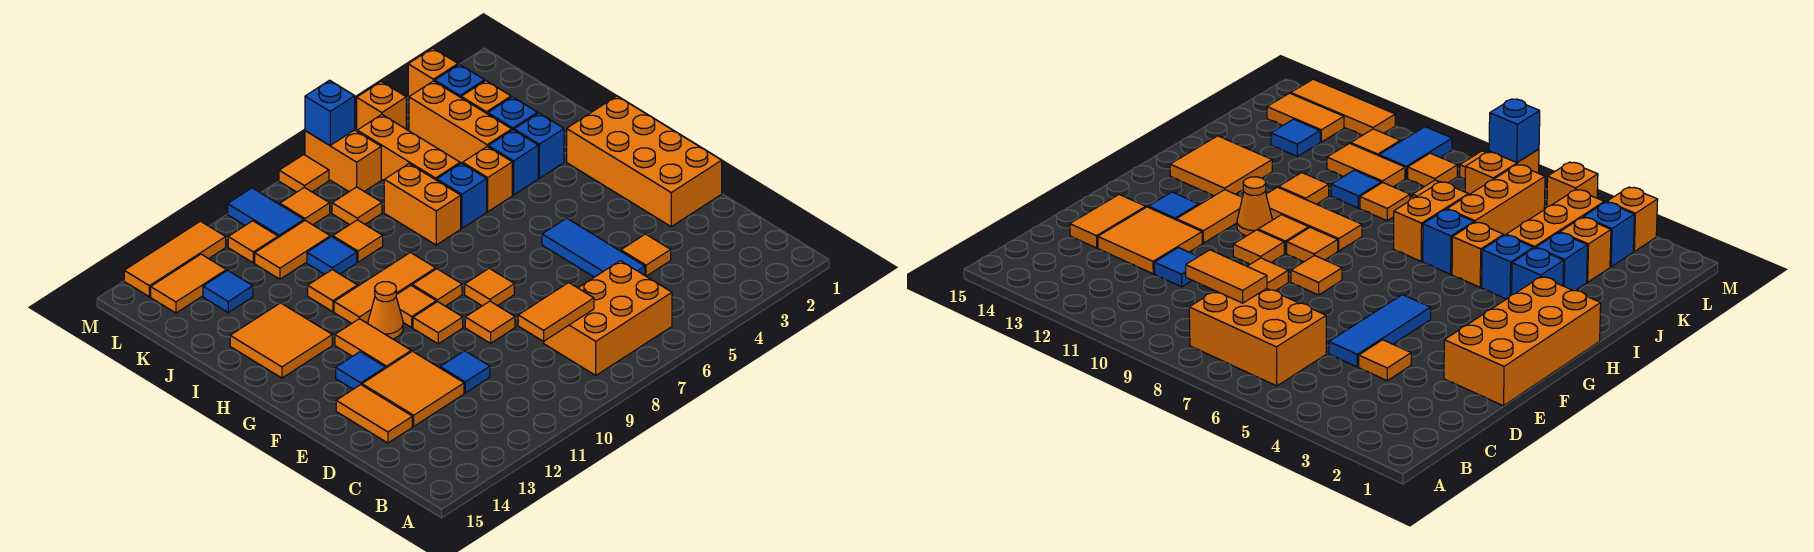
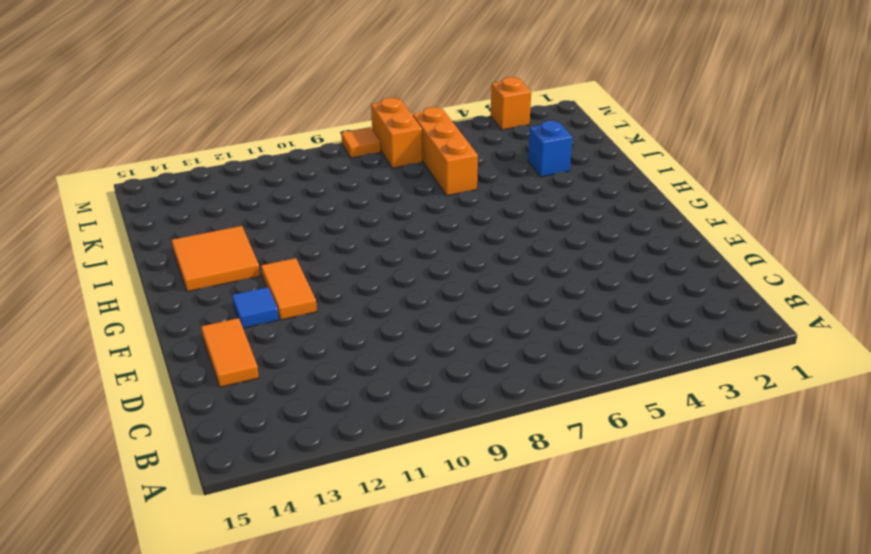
none -> orange 2x3 brick [544,261,672,375]
none -> orange 1x1 tile [621,234,671,276]
none -> blue 1x3 tile [542,218,645,277]
none -> blue 1x1 tile [440,351,490,393]

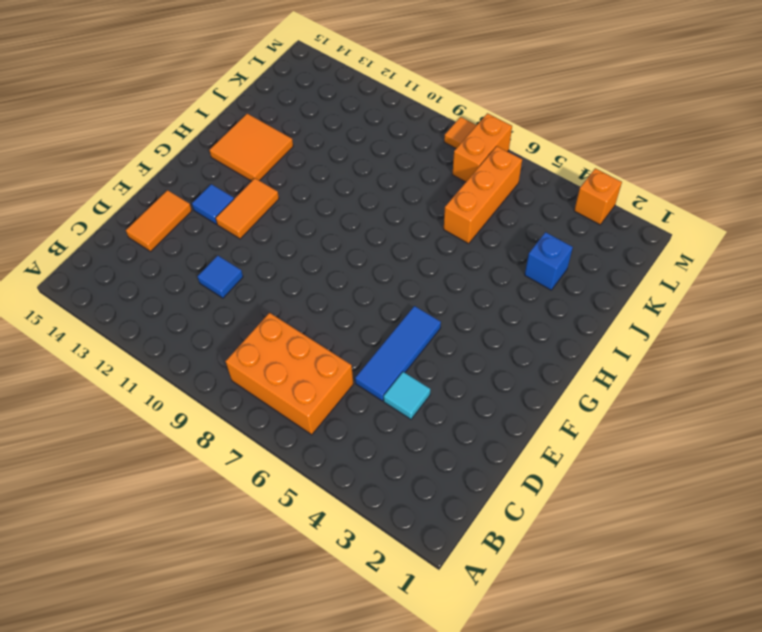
cyan 1x1 tile [384,372,430,419] -> orange 1x1 tile [621,234,671,276]
none -> orange 2x2 tile [362,351,464,426]
none -> orange 2x4 brick [567,96,722,226]
none -> orange 1x1 tile [465,301,515,343]
none -> orange 1x1 tile [465,268,514,306]

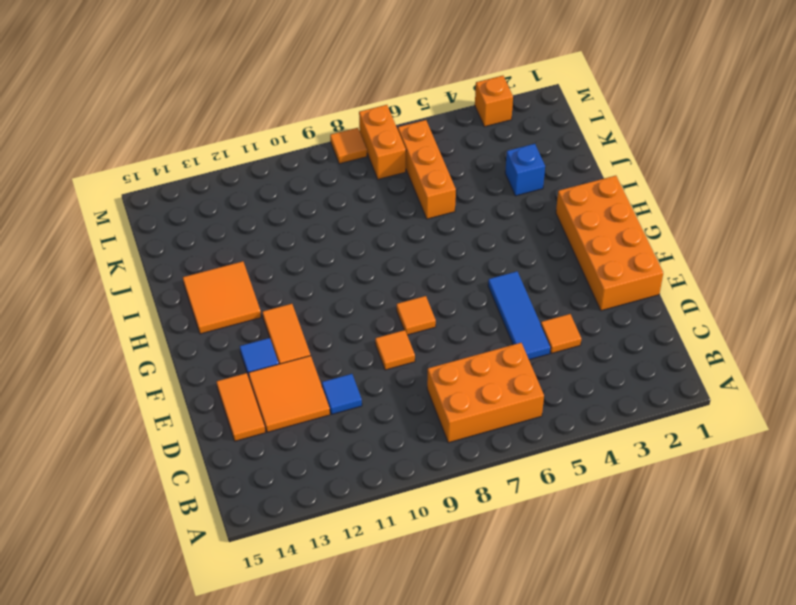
none -> orange 1x1 tile [413,302,463,344]
none -> orange 1x1 tile [412,269,462,306]
none -> orange 1x1 tile [396,286,436,327]
none -> orange 1x1 cone [368,282,403,339]

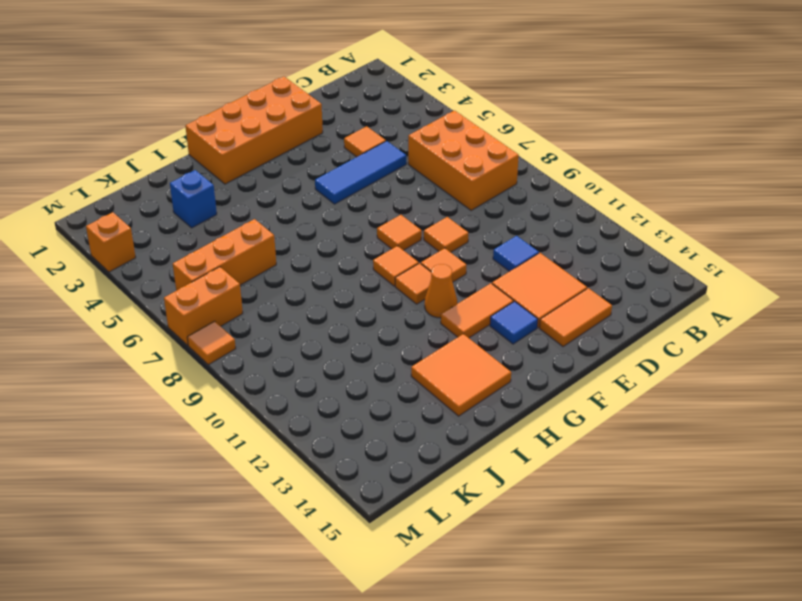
none -> orange 1x3 tile [334,252,436,323]
none -> blue 1x1 brick [514,113,564,178]
none -> blue 1x1 brick [488,130,538,195]
none -> orange 1x1 brick [463,147,512,212]

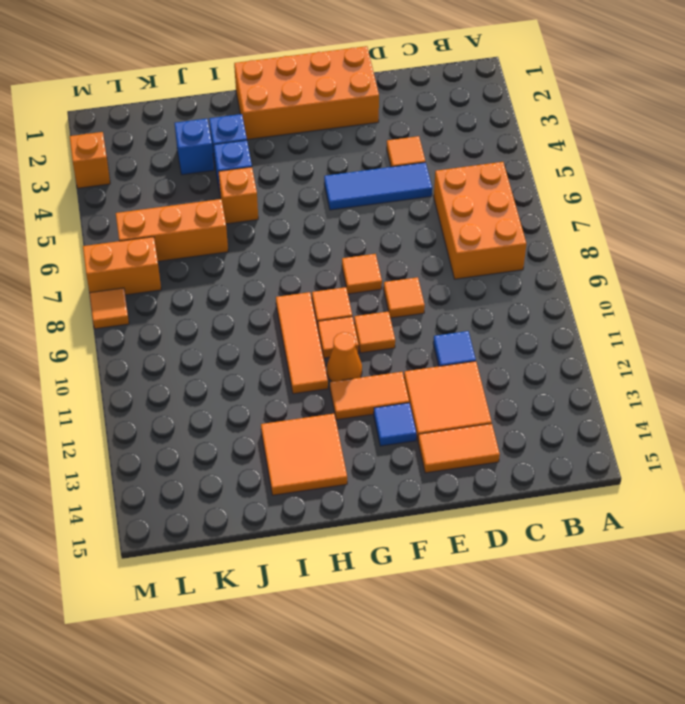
none -> blue 1x1 brick [437,163,487,228]
none -> orange 1x2 brick [384,164,461,245]
none -> orange 1x1 tile [308,270,357,312]
none -> orange 1x3 brick [409,81,512,164]

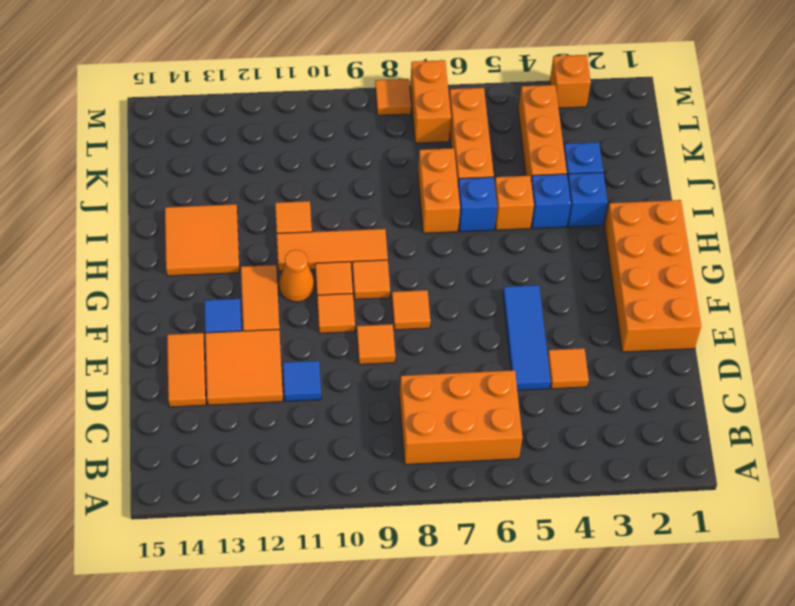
none -> orange 1x1 tile [333,220,383,262]
none -> blue 1x1 tile [307,237,357,274]
none -> orange 1x1 brick [461,81,511,114]
none -> orange 1x1 tile [332,187,382,225]

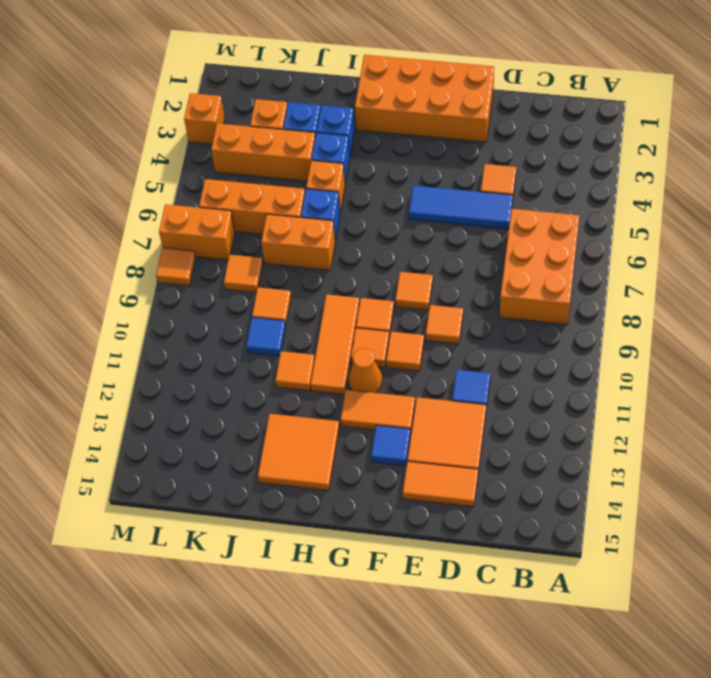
none -> orange 1x2 tile [255,221,330,279]
none -> blue 1x1 tile [203,270,253,312]
none -> blue 1x1 brick [435,64,485,97]
none -> orange 1x1 tile [280,187,330,225]

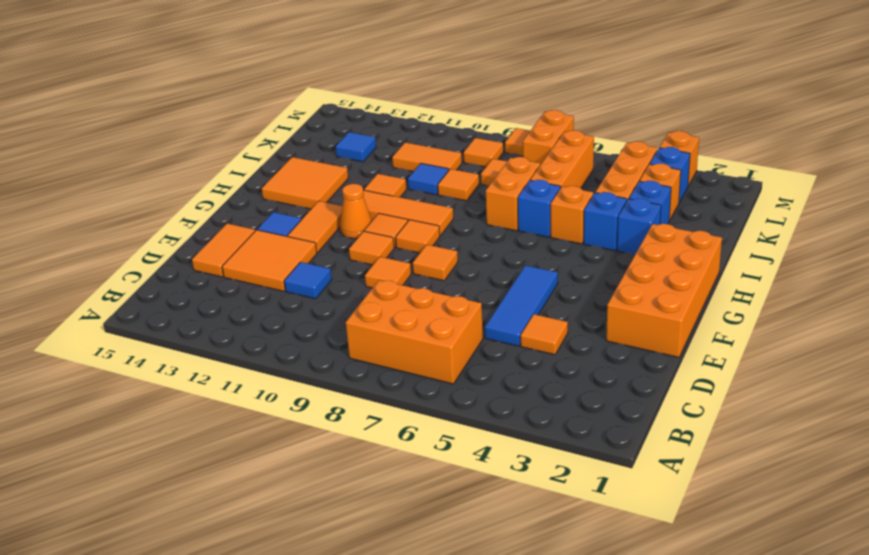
none -> blue 1x2 tile [228,188,304,237]
none -> orange 1x1 tile [228,221,278,263]
none -> orange 1x2 tile [151,254,226,313]
none -> orange 1x1 brick [357,82,406,130]

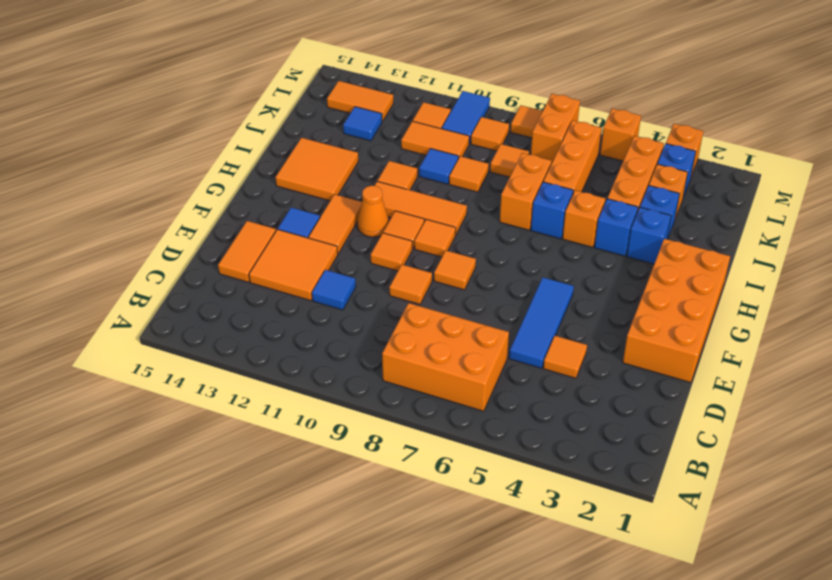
none -> orange 1x3 tile [124,221,226,297]
none -> orange 1x2 tile [518,283,594,341]
none -> blue 1x1 brick [305,80,355,145]

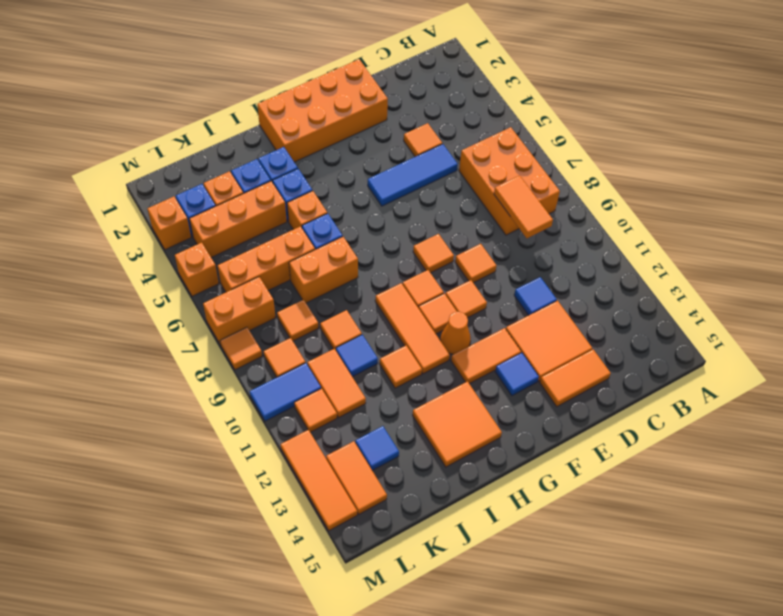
none -> blue 1x1 brick [305,80,355,145]

